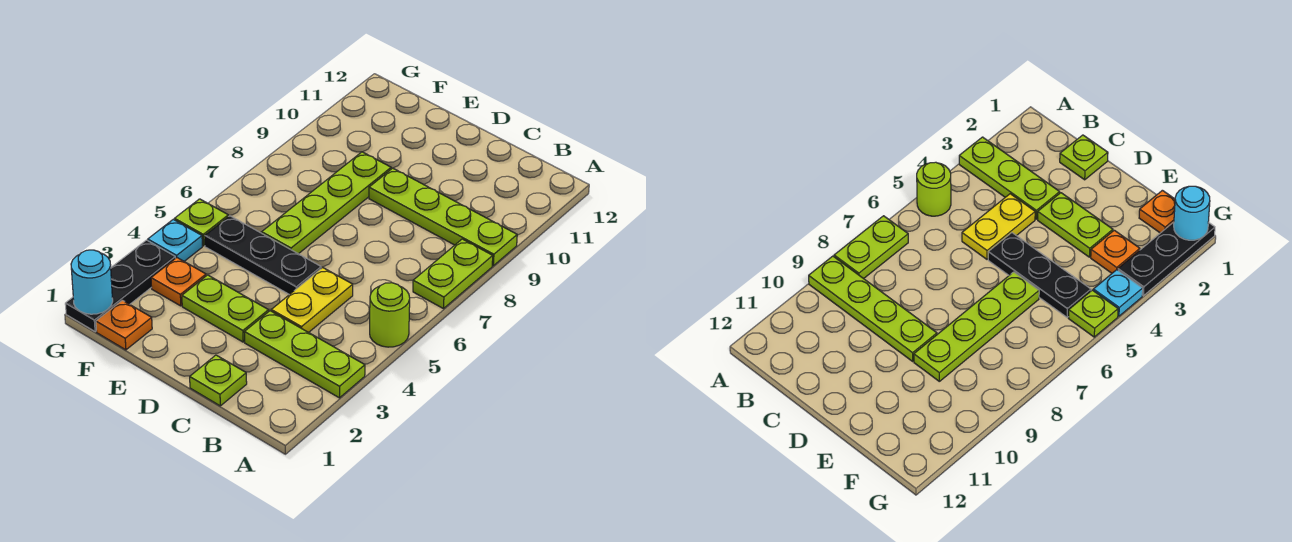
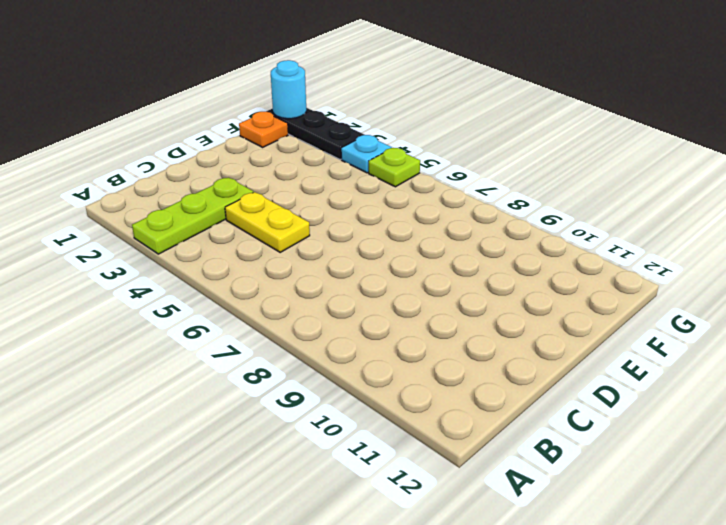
none -> lime 1x1 round brick [370,283,410,347]
none -> lime 1x2 plate [413,239,493,309]
none -> lime 1x4 plate [369,168,517,266]

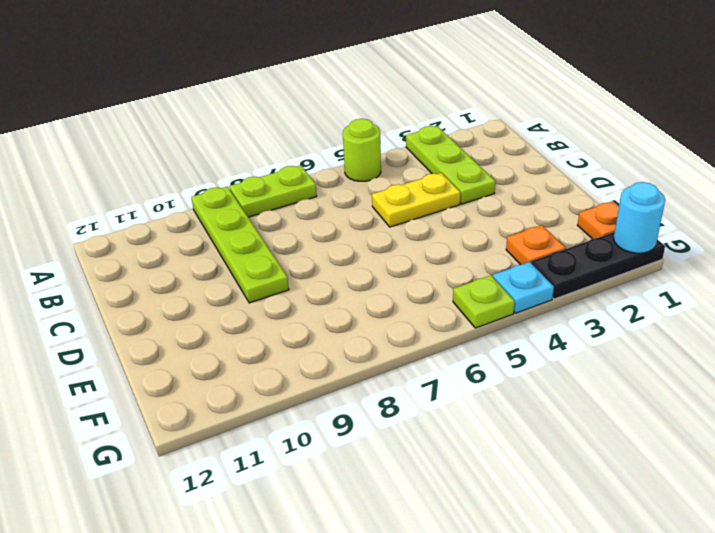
none -> lime 1x1 plate [190,355,247,406]
none -> lime 1x2 plate [182,275,269,342]
none -> black 1x3 plate [205,216,321,295]

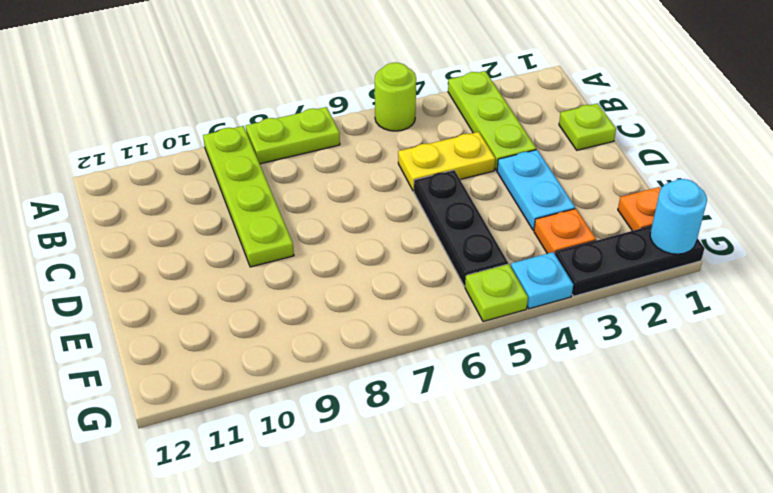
cyan 1x2 plate [497,150,575,230] -> lime 1x2 plate [182,275,269,342]
none -> lime 1x4 plate [262,152,391,254]

